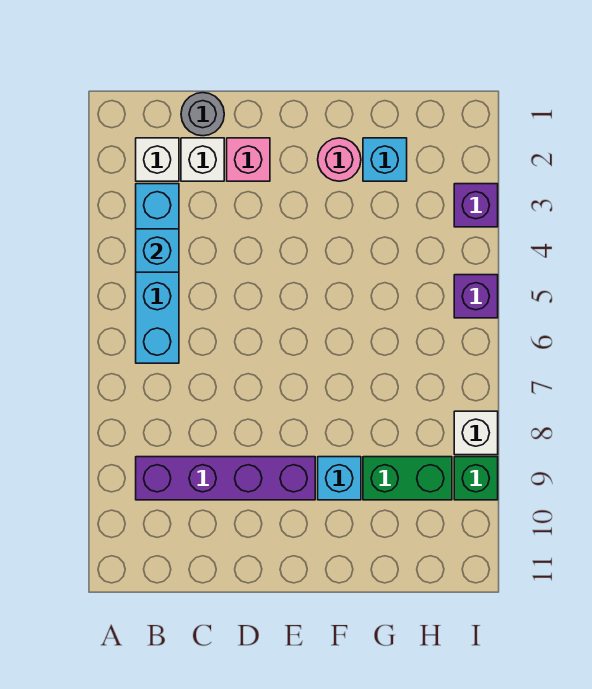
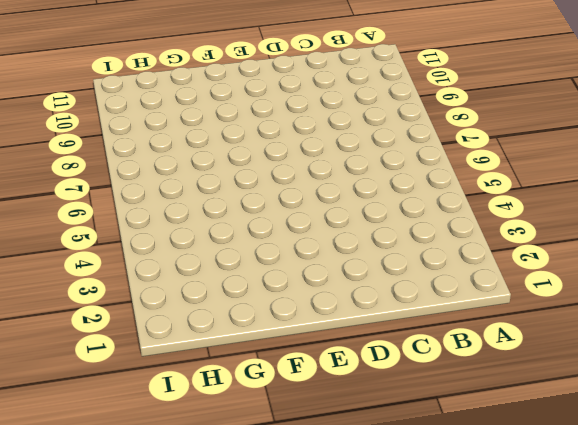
none -> white 1x1 brick [136,138,179,181]
none -> cyan 1x4 brick [136,184,179,363]
none -> purple 1x4 brick [136,457,315,500]

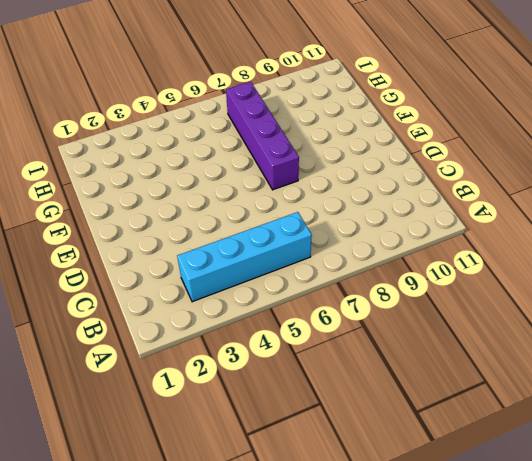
purple 1x4 brick [226,82,299,190] -> purple 1x4 brick moved to [136,457,315,500]
none -> white 1x1 brick [136,138,179,181]
none -> grey 1x1 round brick [181,93,224,136]
none -> white 1x1 brick [181,138,224,181]

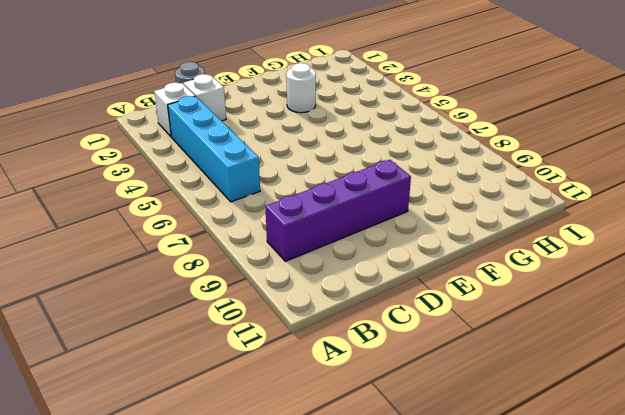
white 1x1 round brick [286,63,316,113] -> none
none -> pink 1x1 brick [227,138,270,181]
none -> pink 1x1 round brick [318,138,361,181]
none -> cyan 1x1 brick [318,457,361,500]

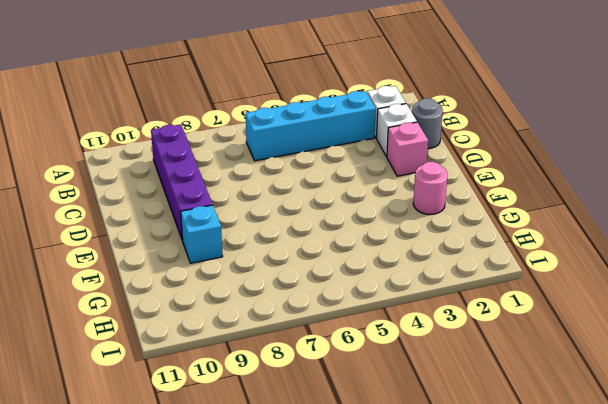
none -> cyan 1x1 brick [363,138,407,181]
none -> green 1x2 brick [363,457,452,500]
none -> purple 1x1 brick [454,184,498,227]

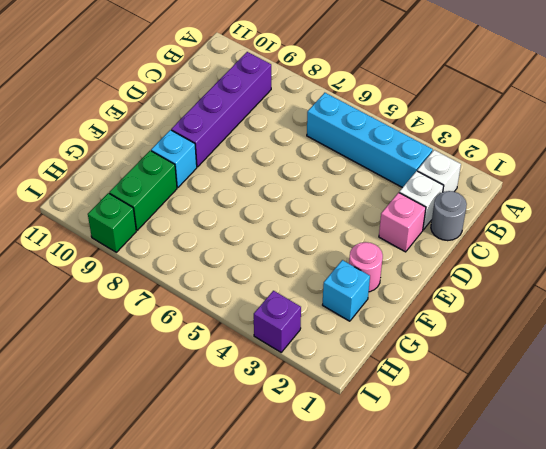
none -> purple 1x1 brick [454,275,498,318]
none -> white 1x1 brick [454,411,498,455]
none -> cyan 1x1 brick [136,229,179,272]

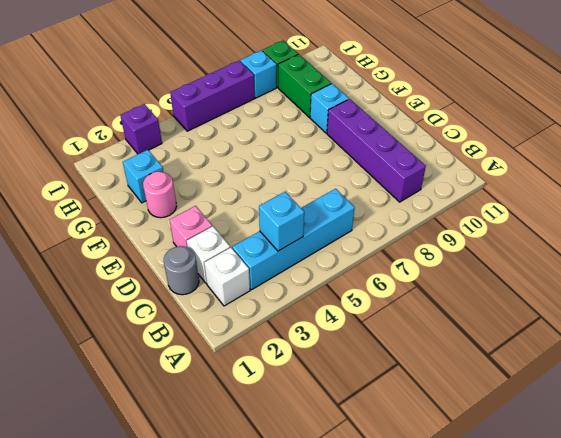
purple 1x3 brick [170,61,255,131] -> purple 1x1 brick [454,275,498,318]
cyan 1x1 brick [240,50,276,98] -> white 1x1 brick [454,411,498,455]

